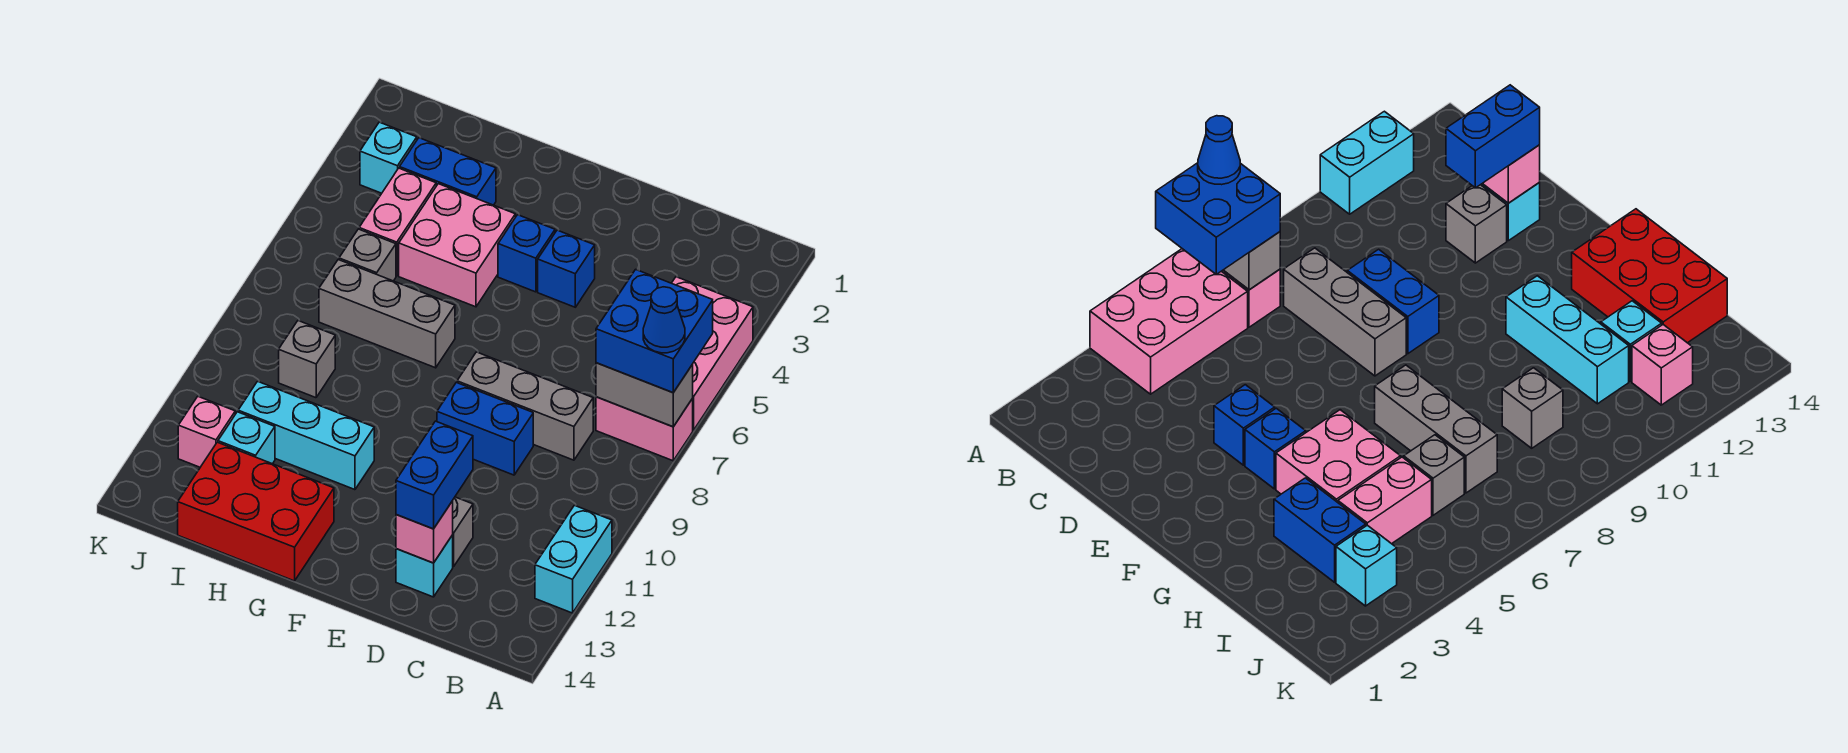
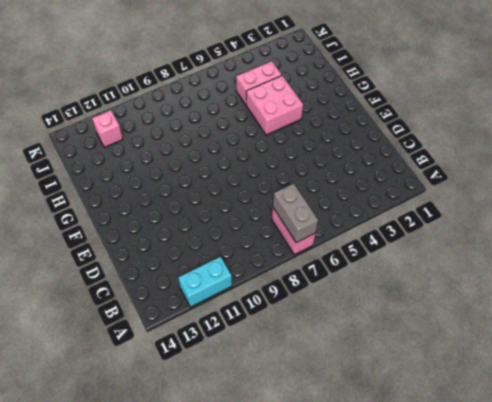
none -> pink 2x3 brick [672,277,753,430]
none -> grey 1x3 brick [457,352,593,460]
none -> blue 1x2 brick [437,382,533,475]

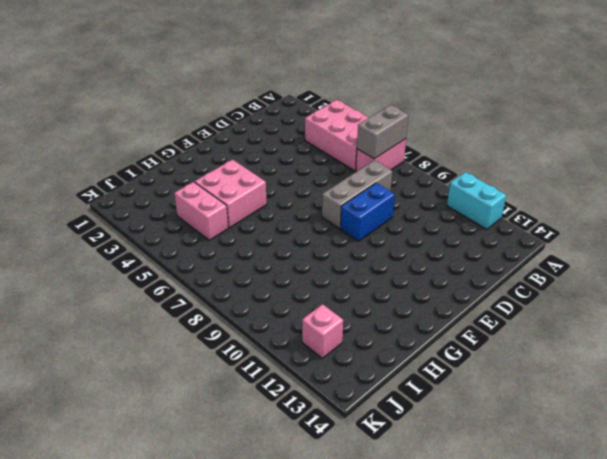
none -> grey 1x1 brick [453,497,473,567]
none -> cyan 1x1 brick [396,535,453,597]
none -> blue 1x1 brick [538,230,595,307]

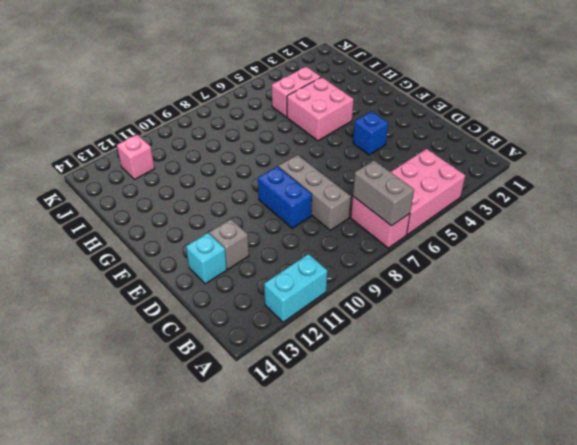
none -> blue 1x1 brick [498,215,555,292]
none -> grey 1x3 brick [319,260,455,368]
none -> cyan 1x3 brick [238,381,374,490]

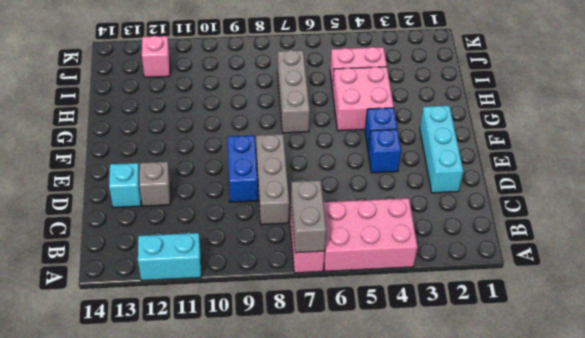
cyan 1x3 brick [420,106,463,193] -> cyan 1x3 brick moved to [238,381,374,490]
none -> red 2x3 brick [178,442,334,581]
none -> blue 1x2 brick [400,138,496,205]
none -> grey 1x1 brick [339,229,396,281]

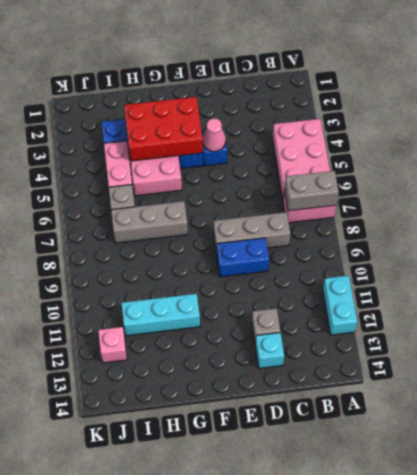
pink 1x1 cone [203,118,226,151] -> none
red 2x3 brick [124,97,203,161] -> red 2x3 brick moved to [178,442,334,581]
none -> grey 1x1 brick [279,321,335,398]
none -> cyan 1x1 brick [218,412,275,464]
none -> cyan 1x1 brick [360,122,417,193]

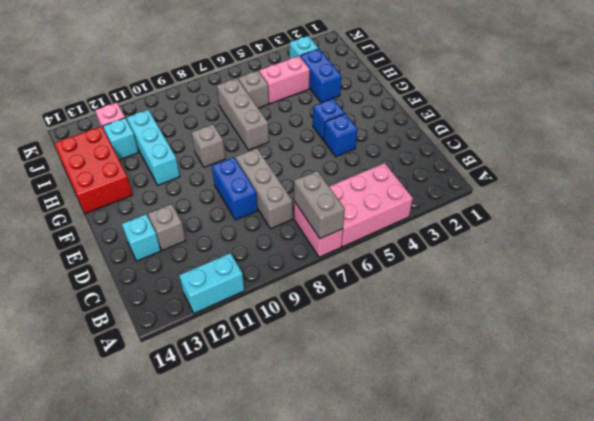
grey 1x1 brick [191,124,225,167] -> grey 1x1 brick moved to [279,321,335,398]
none -> pink 2x2 brick [399,184,515,307]
none -> pink 1x1 brick [396,501,453,563]
none -> blue 2x2 brick [596,269,713,393]

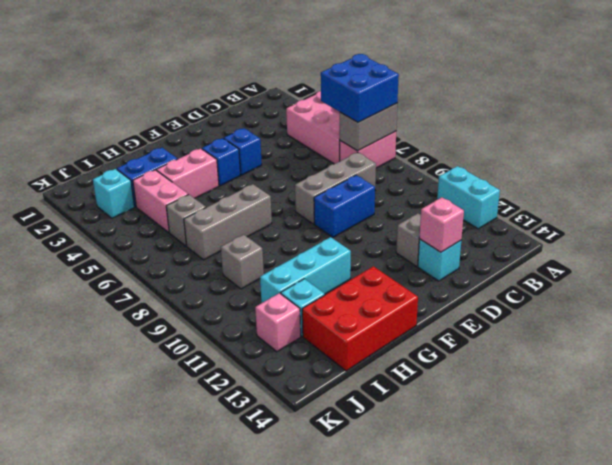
pink 1x2 brick [156,149,219,198] -> pink 2x2 brick [399,184,515,307]
none -> blue 1x2 brick [396,421,473,529]
none -> blue 1x1 cone [643,287,685,353]

